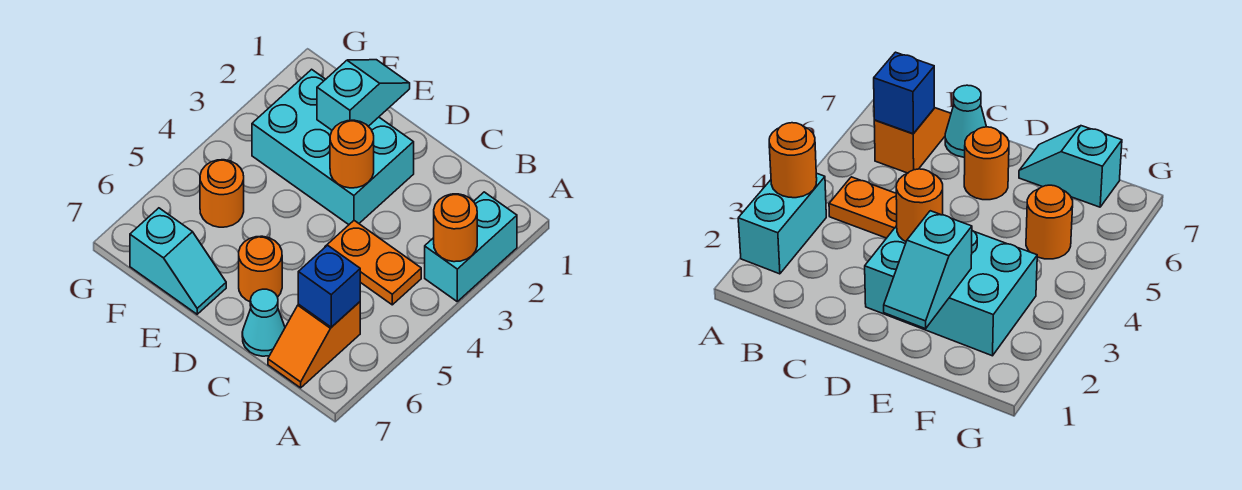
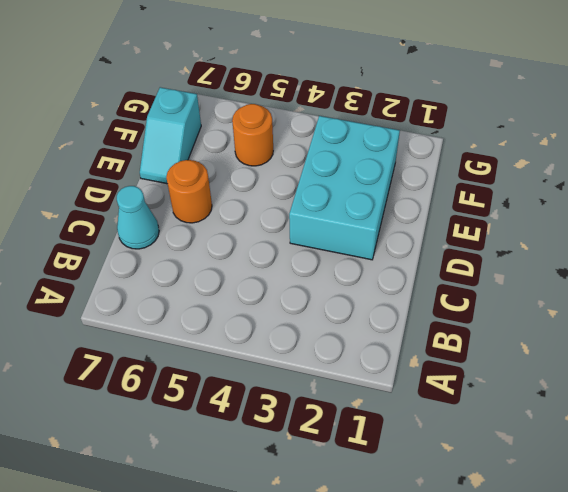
none -> cyan 1x2 brick [425,192,517,301]
none -> orange 1x2 plate [325,221,421,305]
none -> orange 1x2 slope [268,302,360,388]

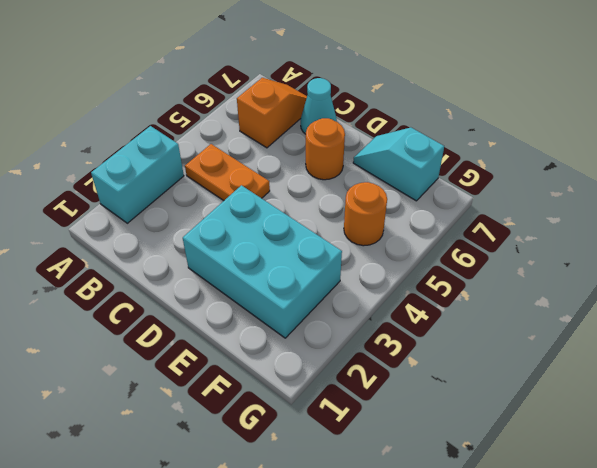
none -> orange 1x1 round brick [434,194,477,262]
none -> blue 1x1 brick [298,245,360,327]
none -> orange 1x1 round brick [330,120,374,188]

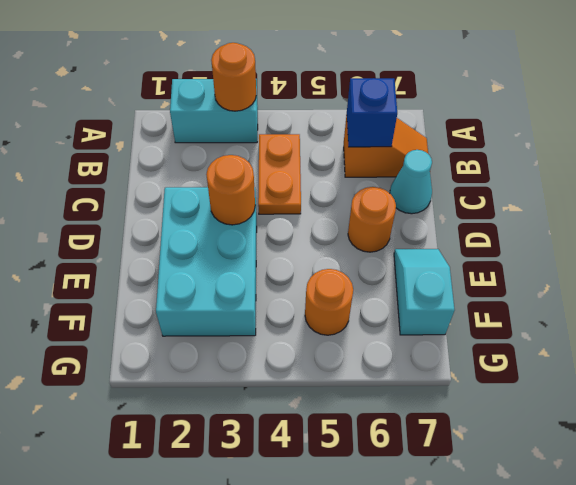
none -> cyan 1x2 slope [317,60,410,130]

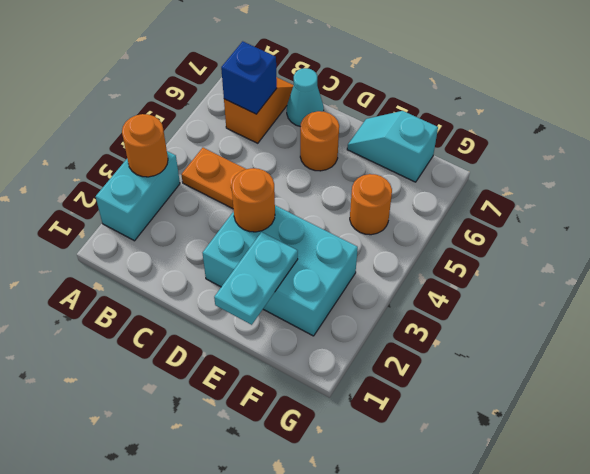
cyan 1x2 plate [214,232,298,325] -> cyan 1x2 slope [317,60,410,130]

